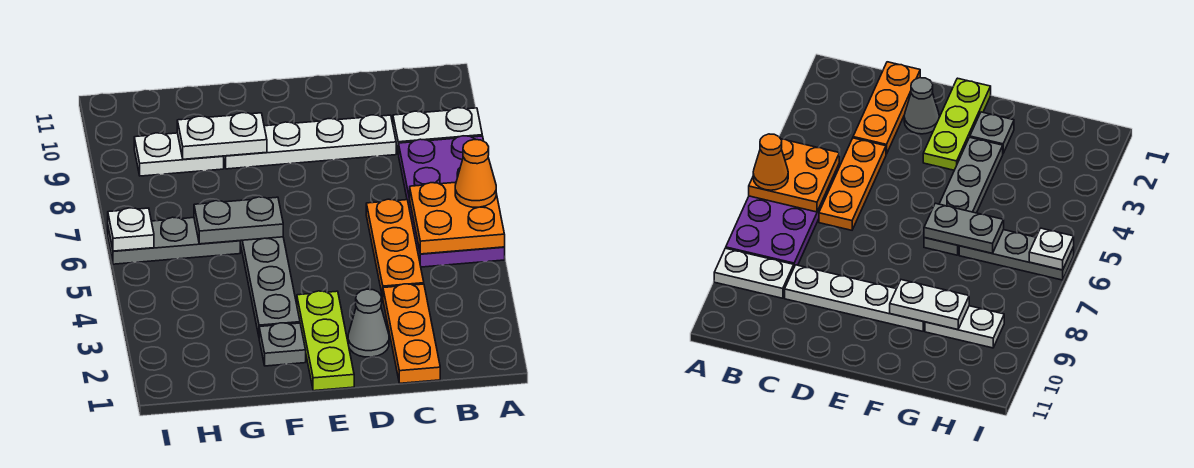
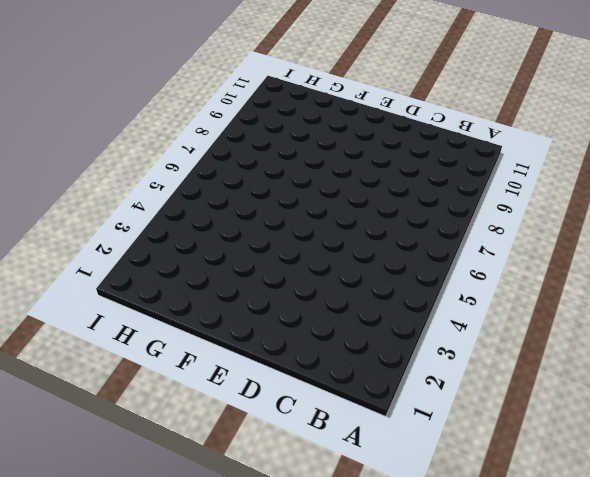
none -> purple 2x4 plate [398,136,505,267]
none -> white 1x2 plate [393,108,482,154]
none -> orange 1x3 plate [383,284,440,383]

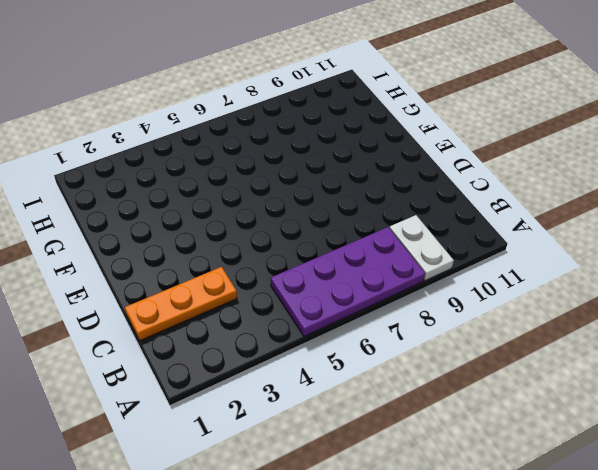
none -> orange 1x3 plate [366,199,424,297]
none -> white 1x4 plate [224,115,396,169]
none -> grey 1x1 cone [348,289,389,357]

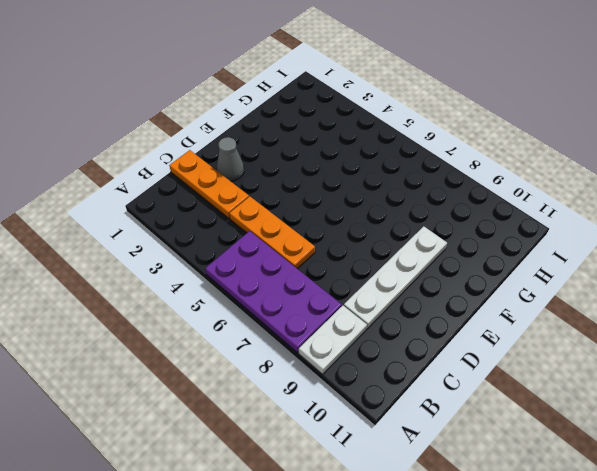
none -> lime 1x3 plate [297,291,354,391]
none -> grey 1x1 plate [259,323,306,366]
none -> grey 1x4 plate [240,237,300,335]

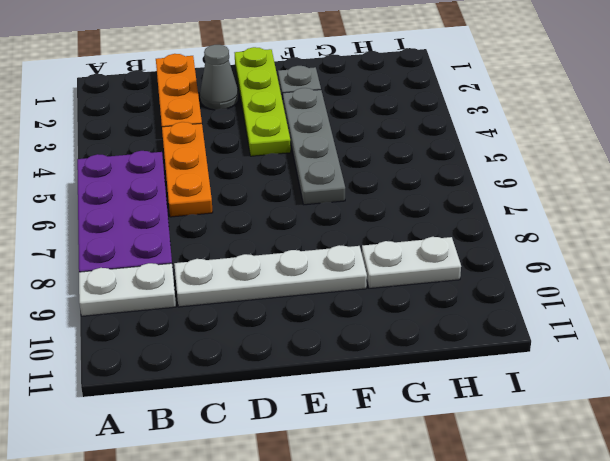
lime 1x4 plate [235,47,291,156] -> lime 1x3 plate [297,291,354,391]
none -> grey 1x3 plate [108,217,240,264]
none -> orange 2x2 plate [410,182,505,254]
none -> grey 1x2 plate [194,197,283,244]

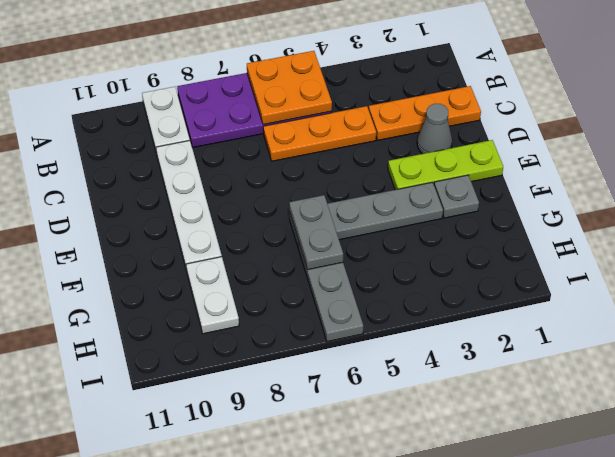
none -> white 1x2 plate [177,113,267,159]
none -> white 1x1 plate [108,208,154,251]
none -> orange 1x1 cone [455,140,496,207]

